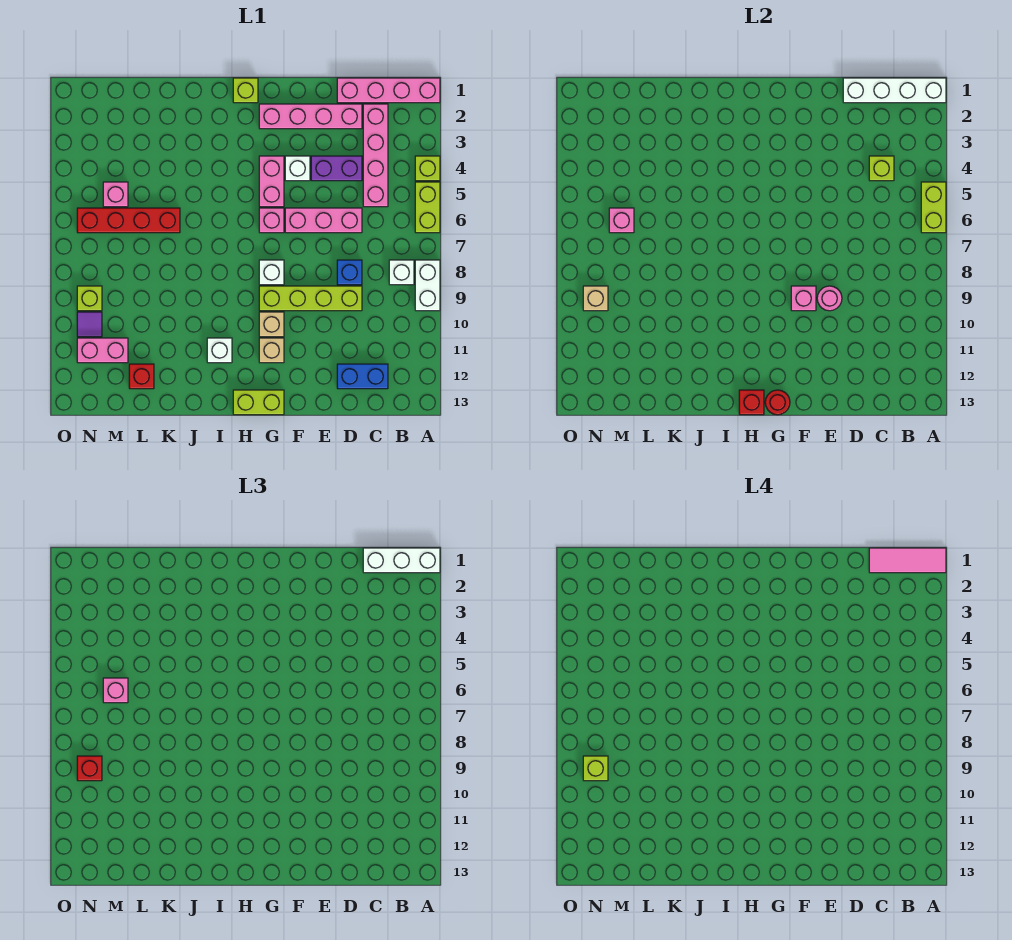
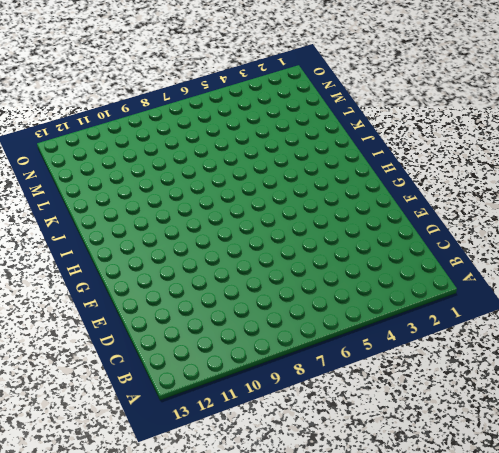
none -> pink 1x4 brick [337,78,440,103]
none -> lime 1x1 brick [415,156,440,181]
none -> lime 1x2 brick [415,182,440,233]
none -> white 1x2 brick [415,260,440,311]

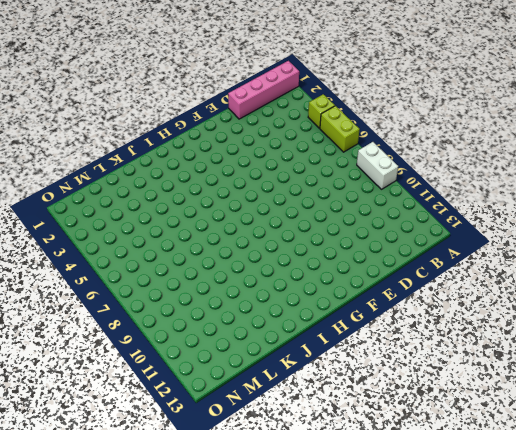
none -> white 1x1 brick [389,260,414,285]
none -> pink 1x4 brick [363,104,388,207]
none -> blue 1x2 brick [337,364,388,389]
none -> pink 1x4 brick [259,104,362,129]

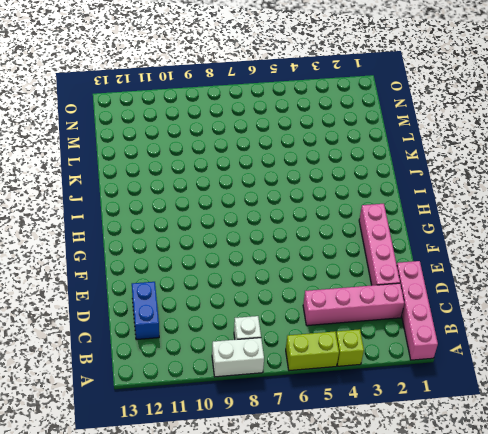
none -> purple 1x2 brick [311,156,362,181]
none -> pink 1x3 brick [285,208,362,233]
none -> blue 1x1 brick [337,260,362,285]
none -> lime 1x4 brick [259,286,362,311]

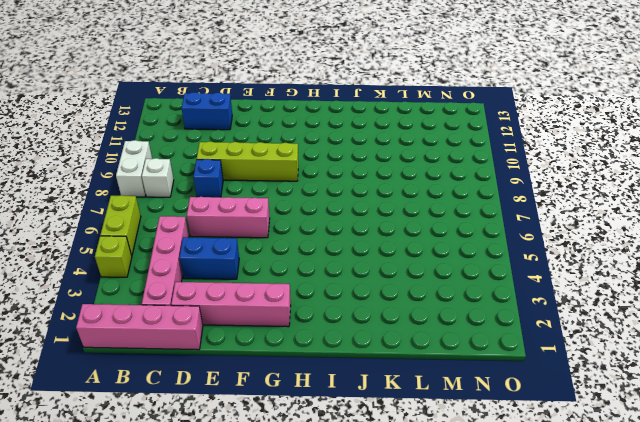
blue 1x2 brick [179,237,239,279] -> purple 1x2 brick [311,156,362,181]
none -> white 1x1 brick [285,156,310,181]
none -> pink 1x2 brick [259,156,284,207]
none -> pink 1x1 brick [259,208,284,233]
none -> white 1x1 brick [259,260,284,285]

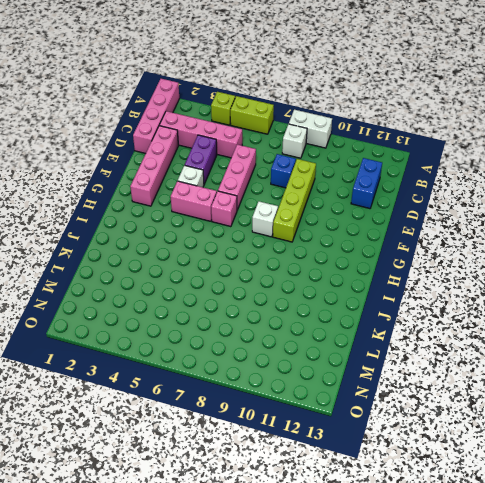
none -> tan 1x1 brick [259,312,284,337]
none -> tan 1x1 brick [259,338,284,363]
none -> lime 1x2 brick [233,390,284,415]
none -> lime 1x1 brick [233,78,258,103]

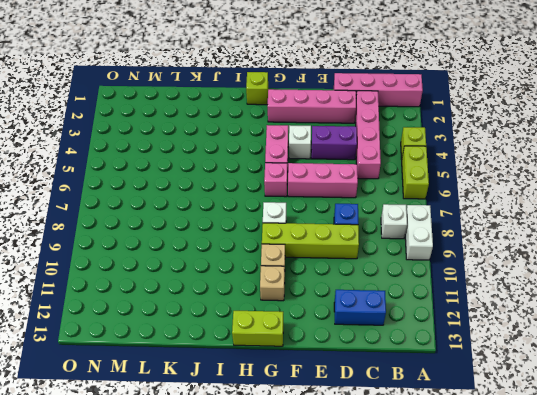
none -> white 1x1 brick [207,338,232,363]
none -> red 1x4 brick [77,208,180,233]
none -> red 1x1 brick [129,364,154,389]
none -> pink 1x1 brick [103,182,128,207]

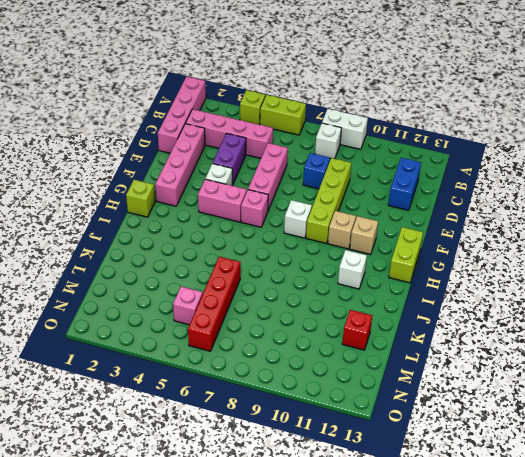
none -> pink 1x2 brick [77,338,128,363]
none -> lime 1x1 brick [77,286,102,311]
none -> purple 1x1 tile [77,312,102,337]
none -> white 1x4 brick [843,78,946,103]

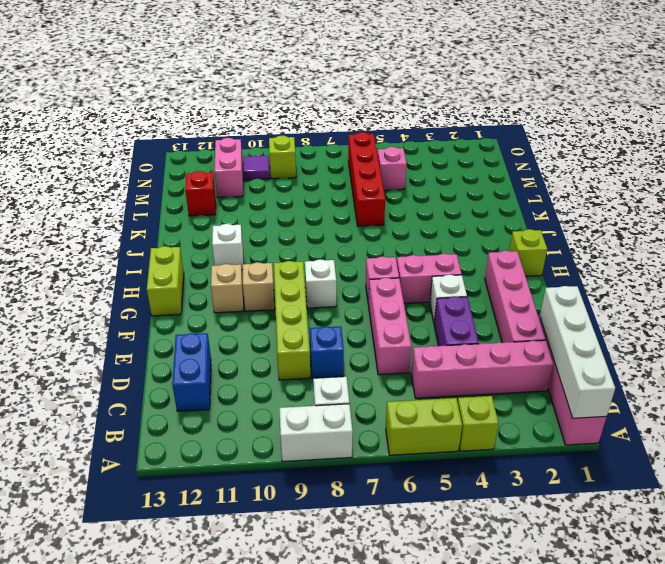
none -> lime 1x2 brick [921,182,946,233]
none -> lime 1x1 brick [869,156,894,181]
none -> pink 1x1 round brick [817,286,842,311]
none -> pink 1x1 brick [791,286,816,311]

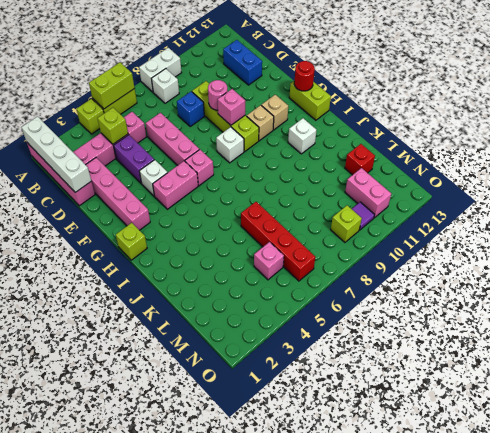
none -> red 1x1 brick [739,390,764,415]
none -> pink 1x1 brick [609,208,634,233]
none -> tan 1x1 brick [583,286,608,311]
none -> white 1x3 brick [363,548,440,573]

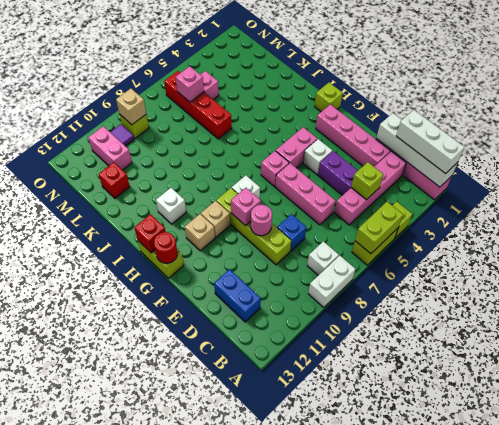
none -> pink 1x1 brick [103,678,128,703]
none -> red 1x1 brick [77,756,102,781]
none -> pink 1x3 tile [869,548,946,573]
none -> lime 1x1 brick [583,756,608,781]

